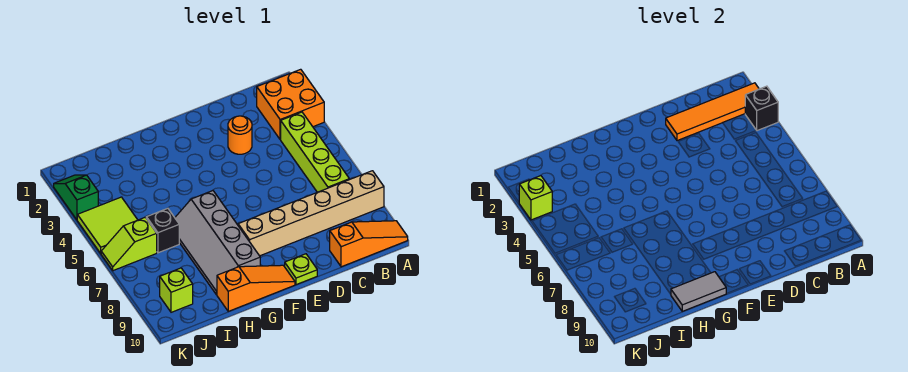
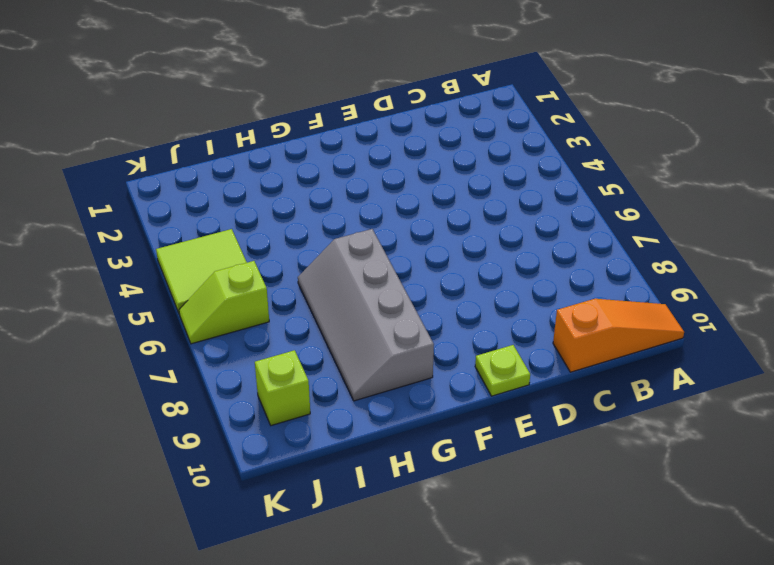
none -> orange 2x2 brick [257,69,324,140]
none -> tan 1x6 brick [238,171,384,256]
none -> lime 1x4 brick [281,112,349,192]

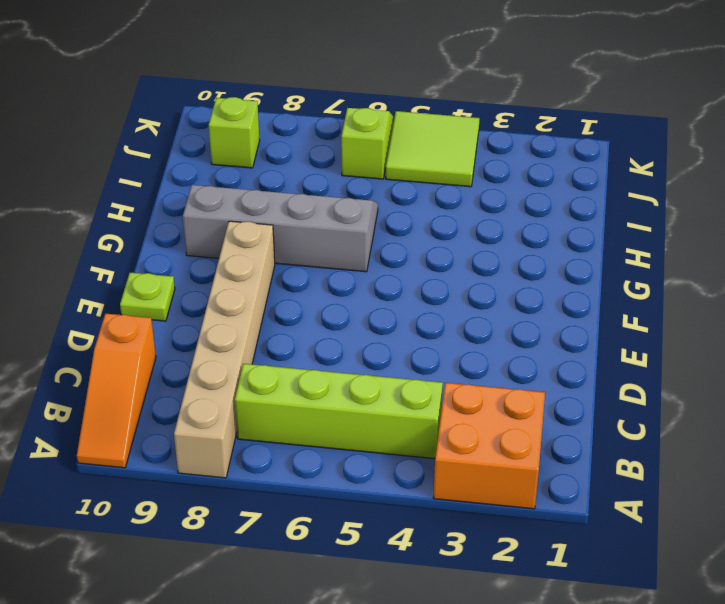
none -> orange 1x1 round brick [228,116,252,154]
none -> orange 1x3 slope [217,265,295,311]
none -> black 1x1 brick [146,208,179,253]

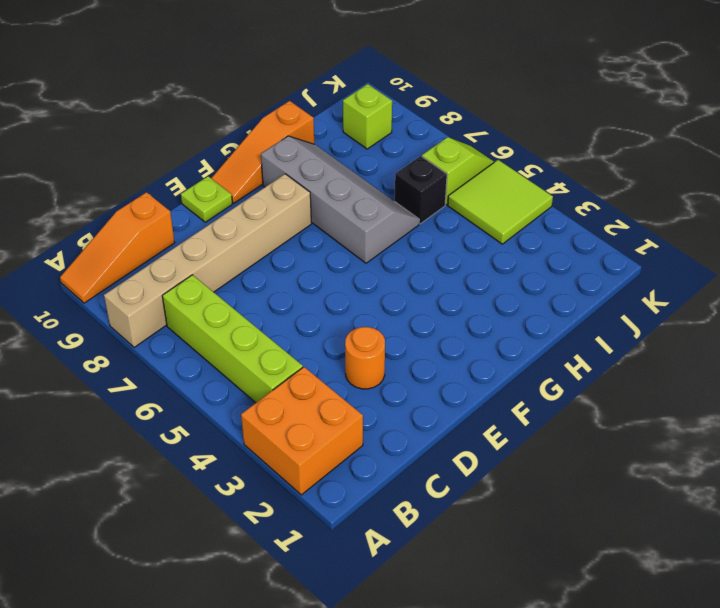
none -> green 1x2 slope [54,175,98,220]
none -> orange 1x4 tile [666,83,759,141]
none -> black 1x1 brick [745,86,778,131]

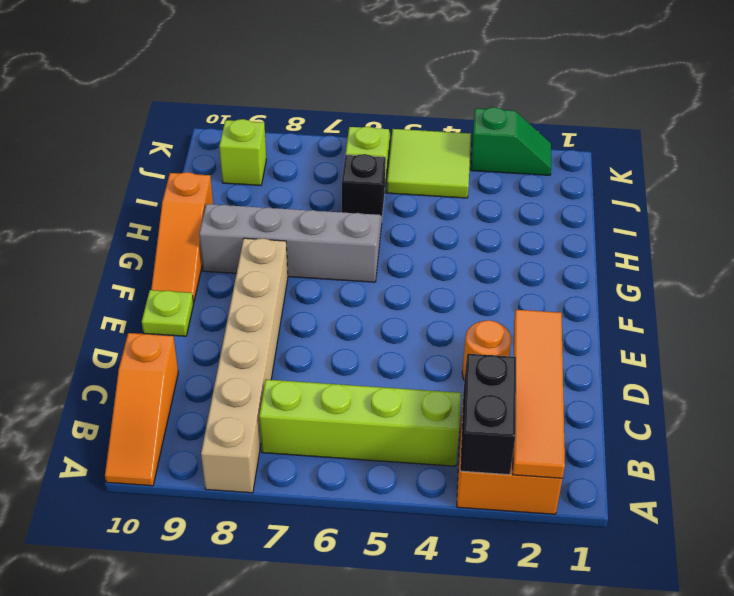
black 1x2 brick [460,354,516,475] -> black 1x1 brick [745,86,778,131]
none -> grey 1x2 tile [671,272,726,311]
none -> lime 1x1 brick [519,176,552,220]

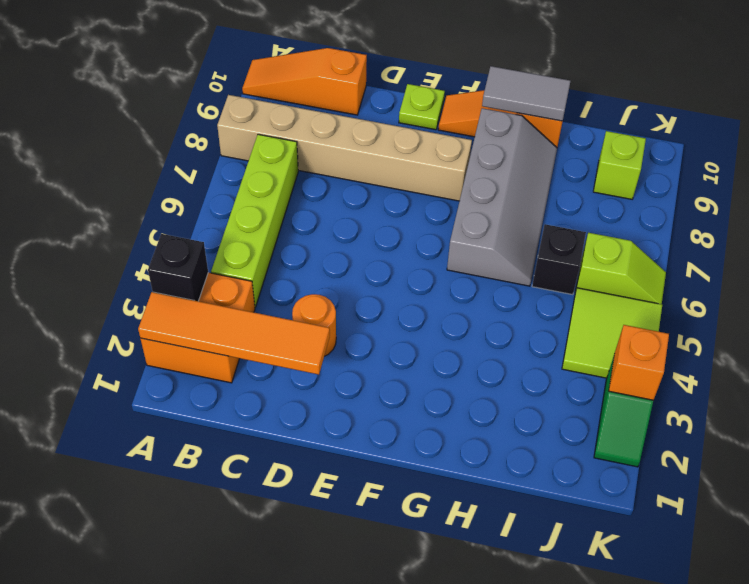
orange 1x1 brick [609,325,669,400] -> lime 1x1 brick [519,176,552,220]

